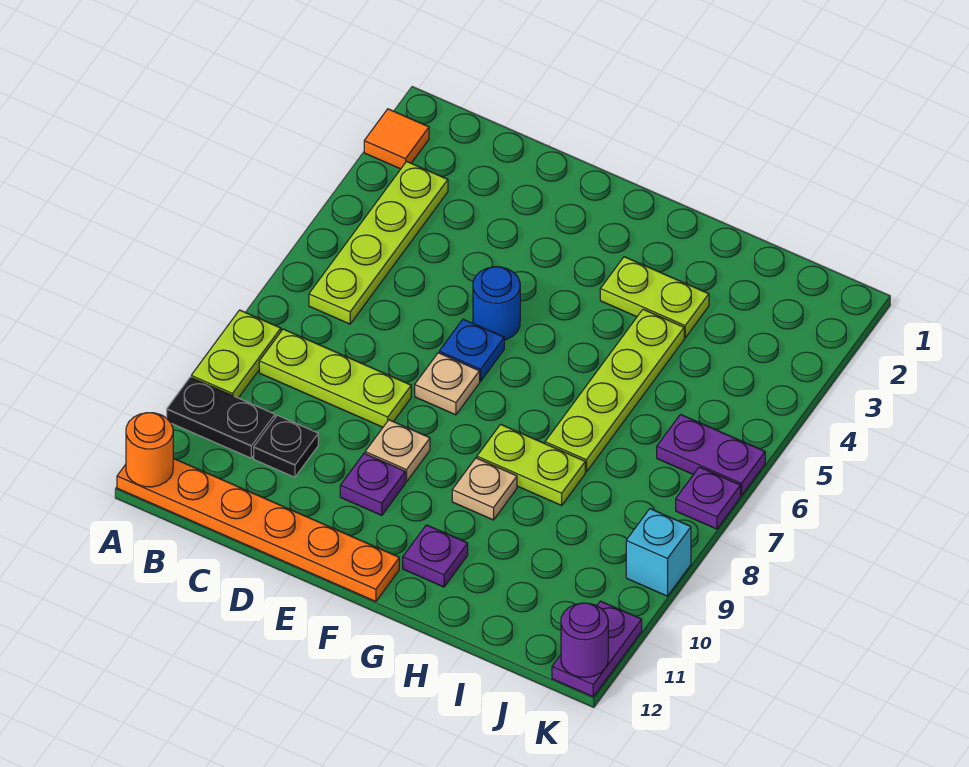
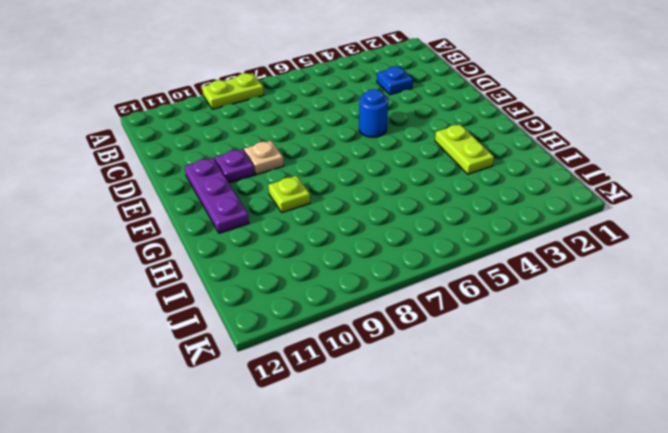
blue 1x1 plate [377,66,413,95] -> blue 1x1 plate moved to [439,319,504,381]
purple 1x3 plate [185,158,249,233] -> purple 1x1 plate [403,525,468,587]
lime 1x1 plate [269,176,310,213] -> tan 1x1 plate [452,458,517,520]
none -> orange 1x1 tile [364,109,429,169]
none -> black 1x2 plate [167,377,275,458]
none -> orange 1x6 plate [117,458,399,602]

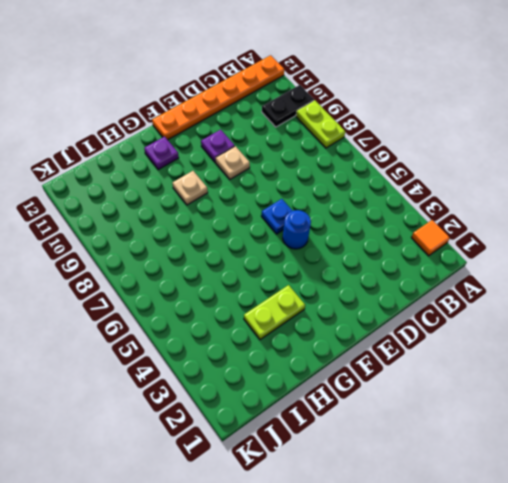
none -> lime 1x4 plate [309,161,448,324]
none -> lime 1x3 plate [259,329,411,427]
none -> black 1x1 plate [254,415,318,477]

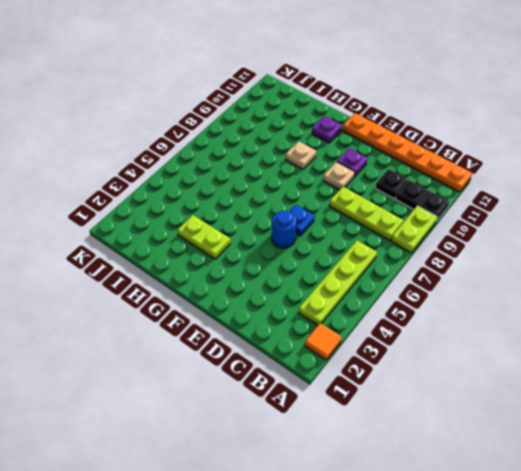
none -> tan 1x1 plate [415,353,480,415]
none -> lime 1x2 plate [477,424,585,505]
none -> lime 1x4 plate [545,309,684,472]

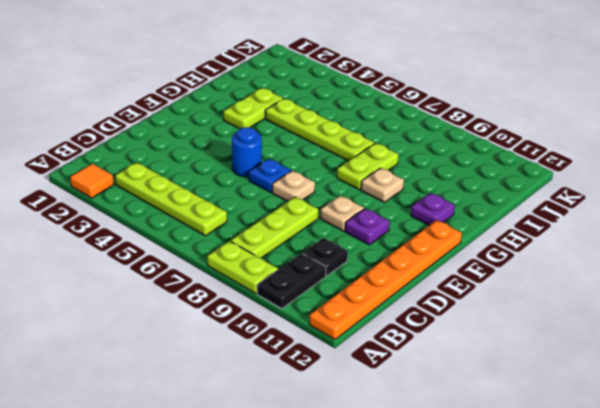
none -> purple 1x2 plate [657,415,765,496]
none -> purple 1x1 plate [676,467,741,529]
none -> cyan 1x1 brick [626,509,691,596]

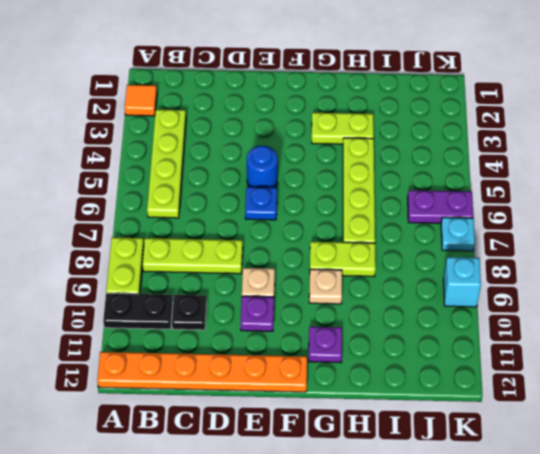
cyan 1x1 plate [441,217,475,251] -> purple 1x1 plate [676,467,741,529]
none -> tan 1x1 plate [415,353,480,415]
none -> purple 1x2 plate [552,601,642,697]
none -> orange 1x1 round brick [126,413,173,487]

